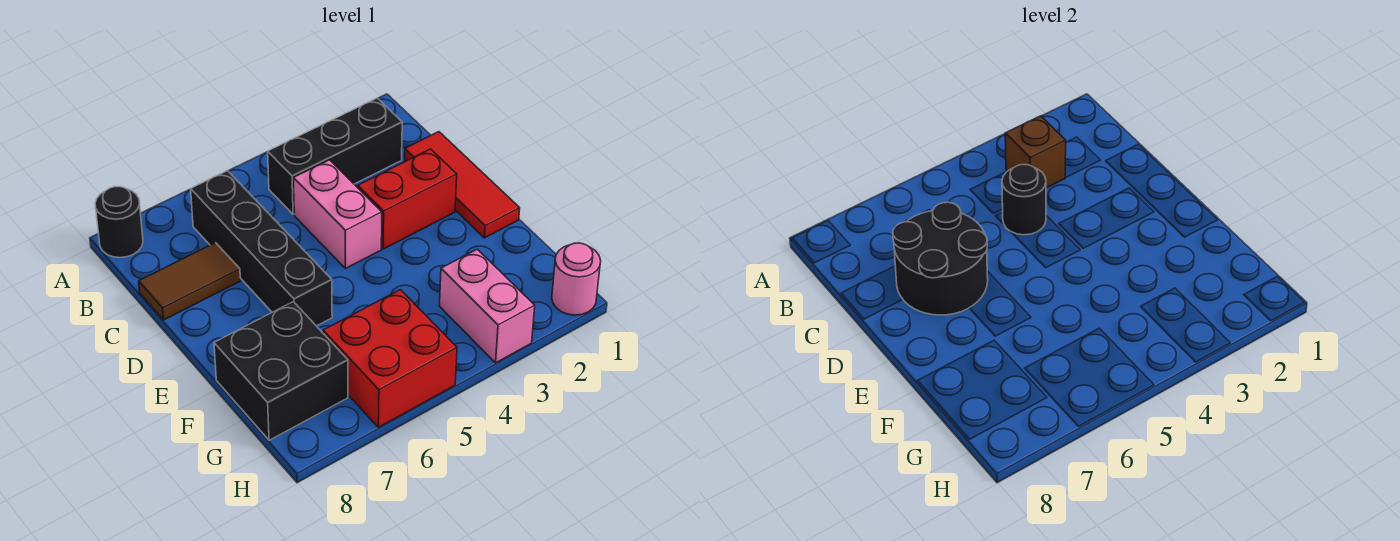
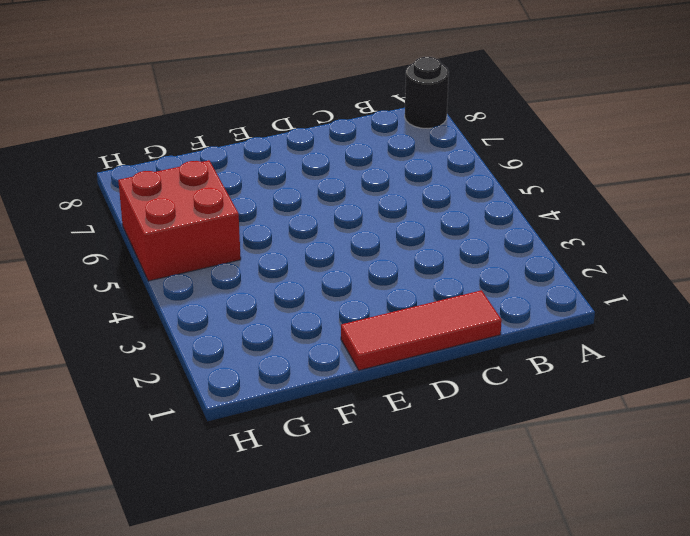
none -> black 1x3 brick [268,98,402,214]
none -> black 1x4 brick [191,171,332,326]
none -> pink 1x2 brick [293,160,382,269]

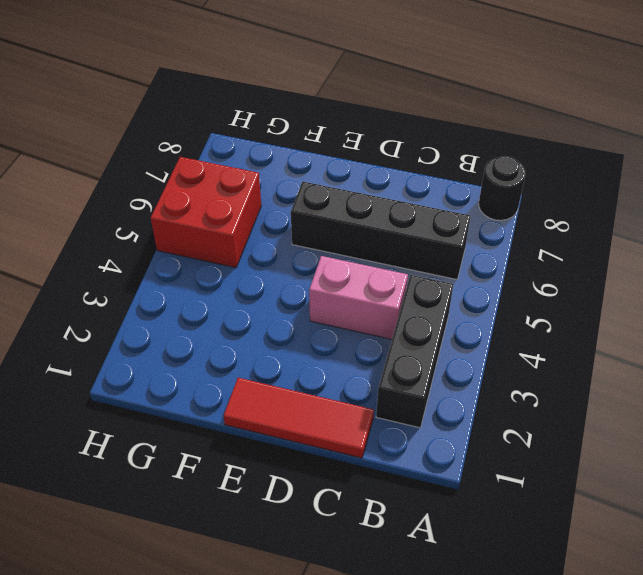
none -> brown 1x2 tile [139,243,241,320]
none -> red 1x2 brick [358,149,457,249]
none -> black 2x2 brick [214,302,348,440]

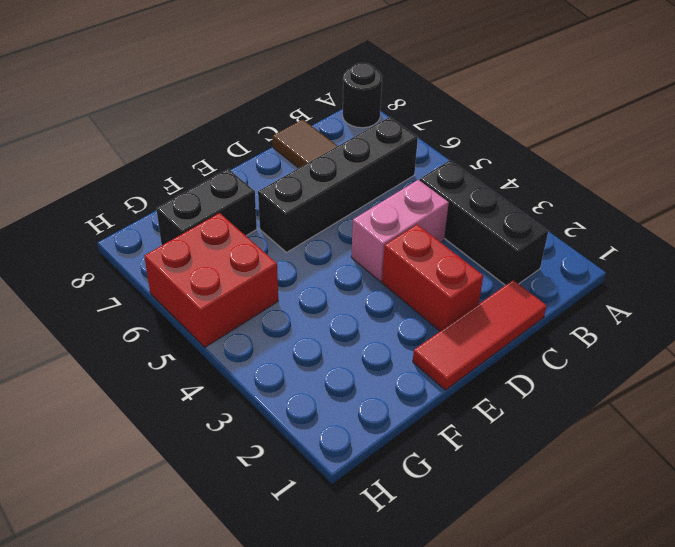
black 1x2 brick [156,169,257,245] -> black 2x2 brick [214,302,348,440]
none -> pink 1x2 brick [439,249,535,363]
none -> pink 1x1 round brick [552,243,601,315]
none -> brown 1x1 brick [1005,116,1066,188]

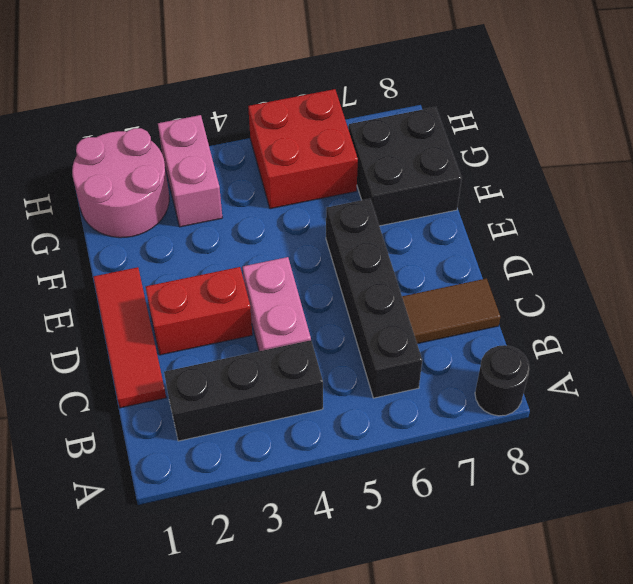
pink 2x2 round brick [72,128,169,238] -> pink 1x1 round brick [552,243,601,315]
none -> brown 1x1 brick [1005,116,1066,188]
none -> black 1x1 round brick [1002,165,1046,235]
none -> black 2x2 round brick [893,202,988,315]

